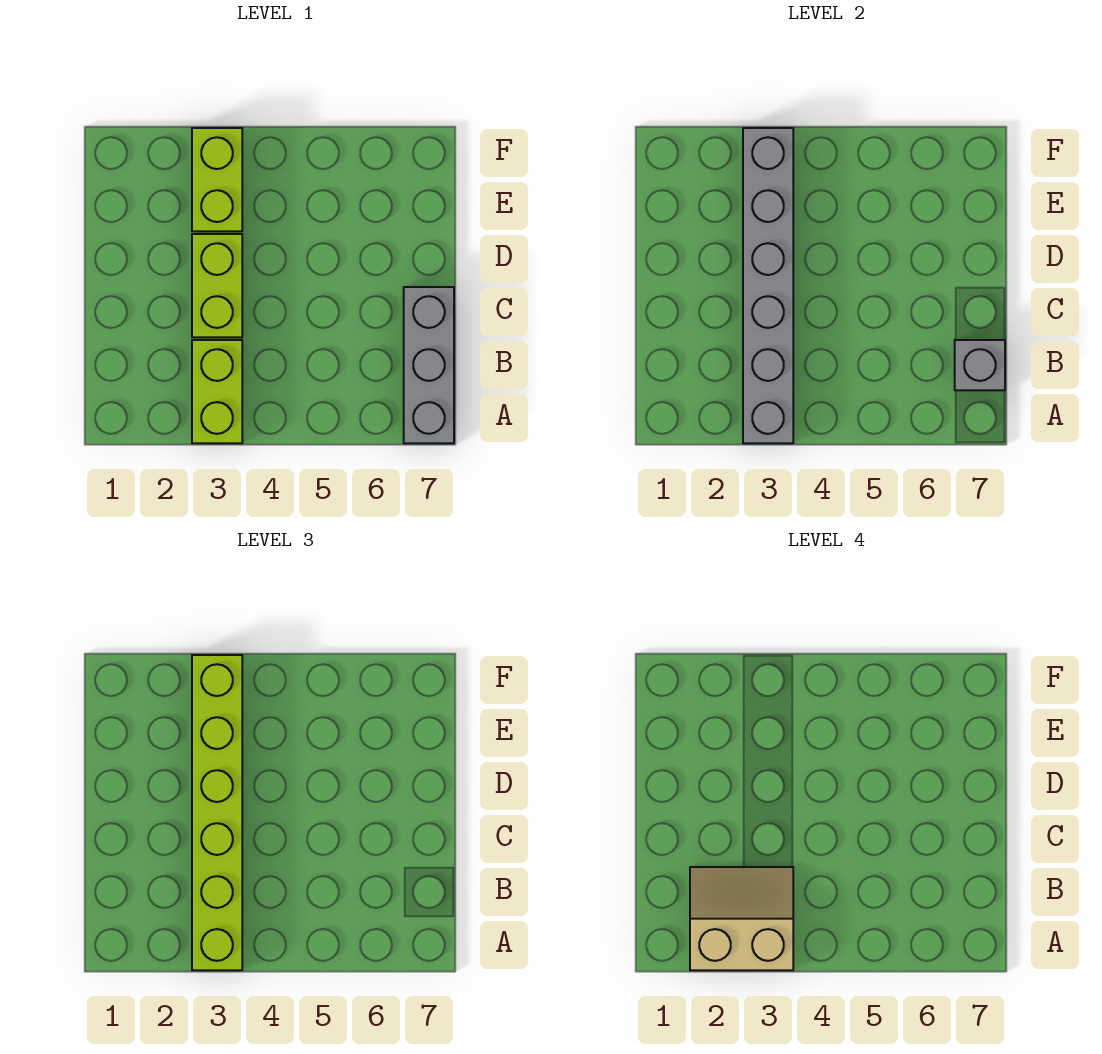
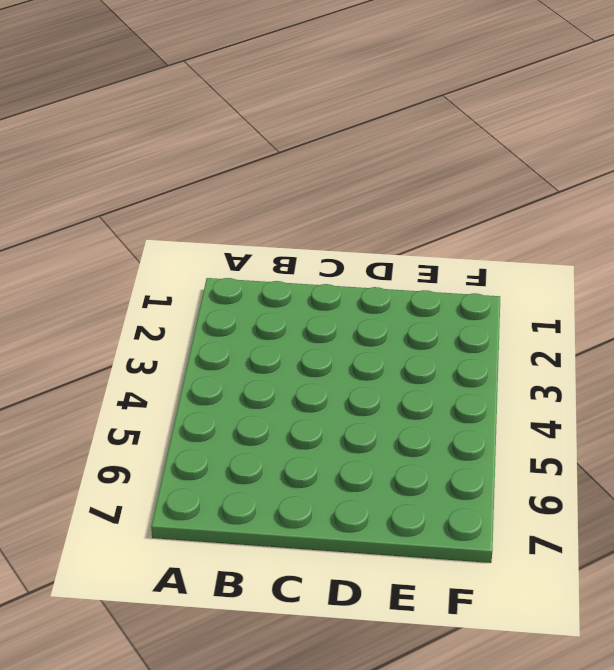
none -> lime 1x2 brick [192,340,242,443]
none -> grey 1x3 brick [404,287,454,443]

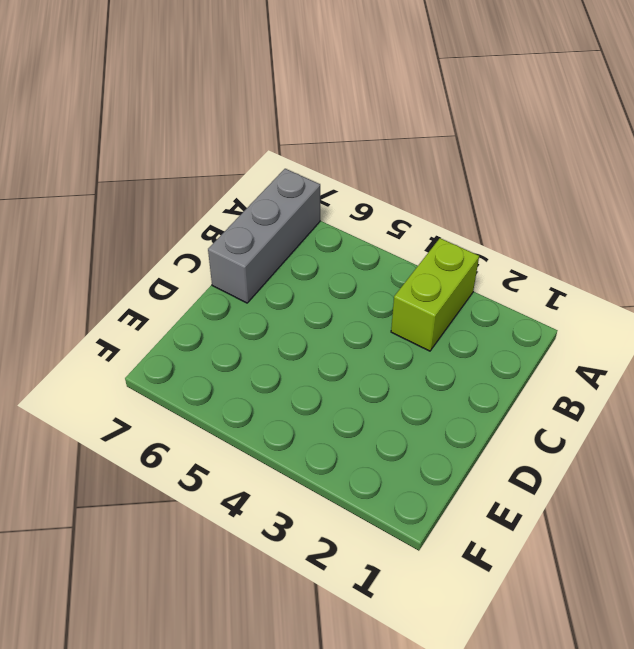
none -> lime 1x2 brick [192,234,242,337]
none -> lime 1x2 brick [192,128,242,231]

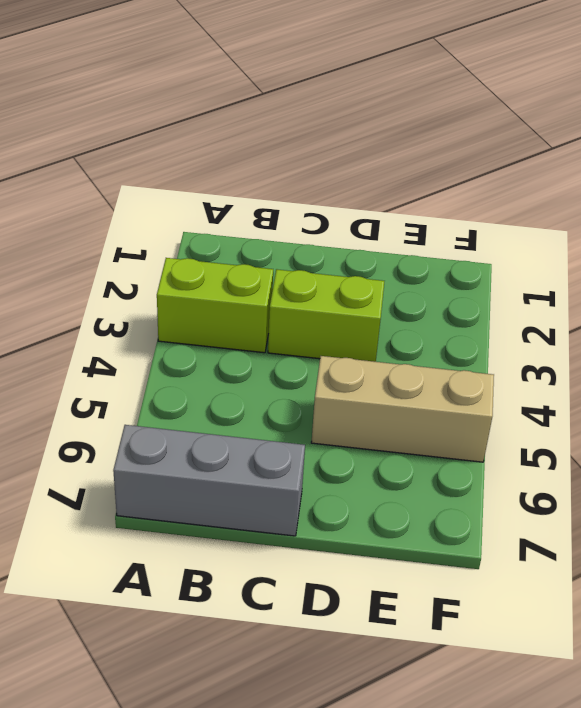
tan 1x3 brick [311,356,494,462] -> none
none -> lime 1x2 brick [192,128,242,231]
none -> grey 1x6 brick [743,128,793,443]

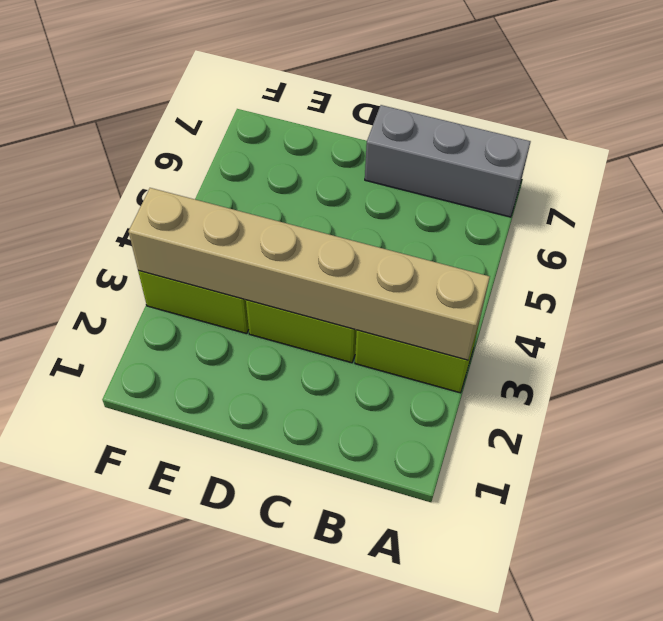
tan 1x6 brick [129,188,490,360] -> grey 1x6 brick [743,128,793,443]
none -> grey 1x1 brick [955,340,1005,390]
none -> lime 1x6 brick [192,655,242,970]

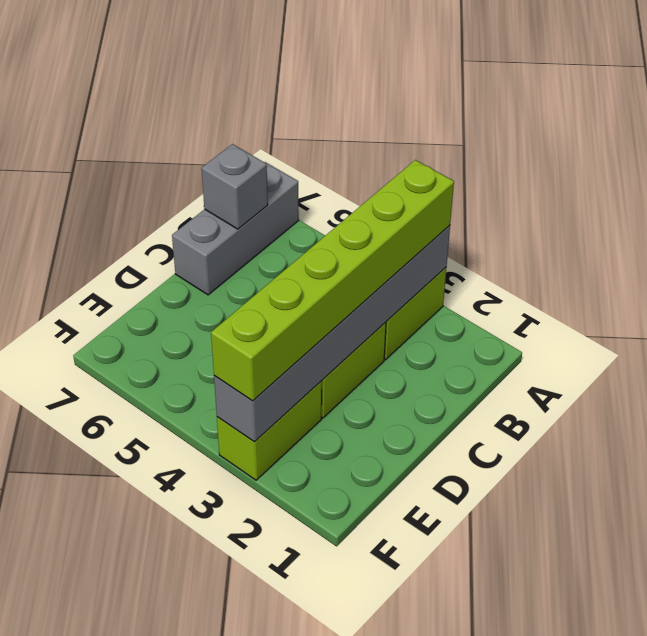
none -> tan 2x2 slope [690,867,793,970]

